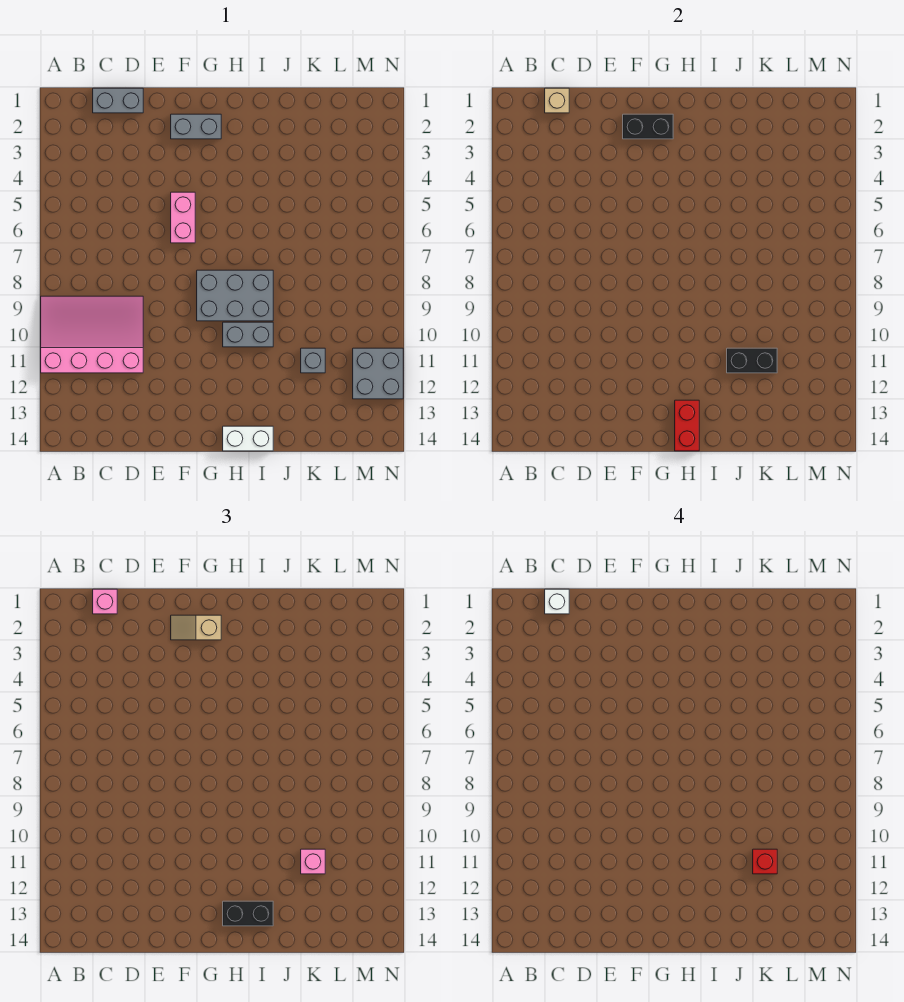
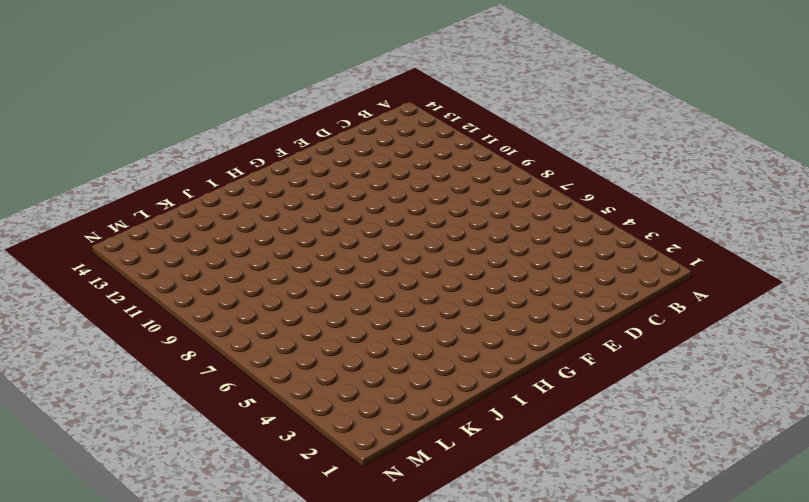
none -> pink 3x4 slope [41,296,143,373]
none -> grey 1x2 brick [93,88,143,113]
none -> grey 1x2 brick [171,114,221,139]

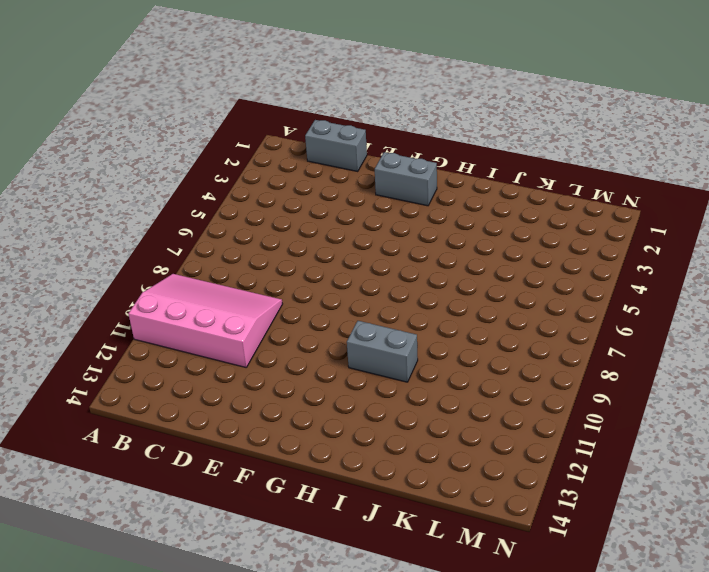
none -> pink 1x2 brick [171,192,195,243]
none -> grey 2x3 brick [197,270,273,321]
none -> white 1x2 brick [223,426,273,451]

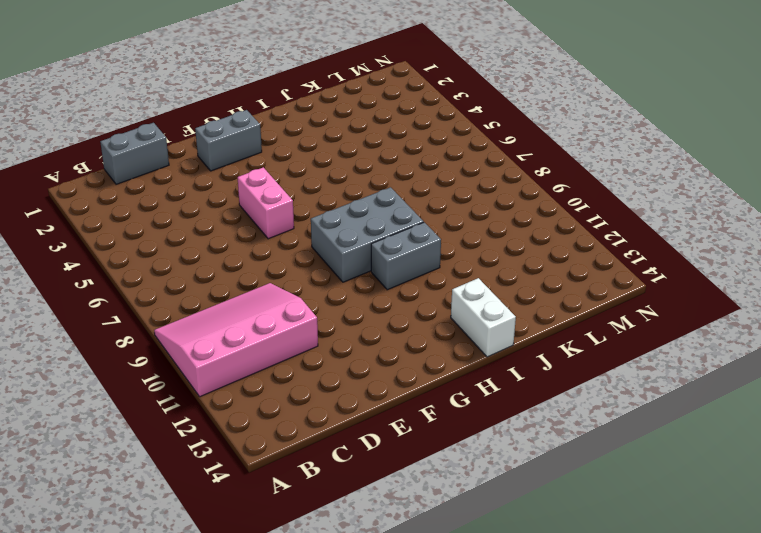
white 1x2 brick [451,278,516,357] -> white 1x2 brick turned to [223,426,273,451]
none -> grey 1x1 brick [301,348,325,373]
none -> grey 2x2 brick [353,348,403,399]
none -> tan 1x1 brick [545,88,569,113]

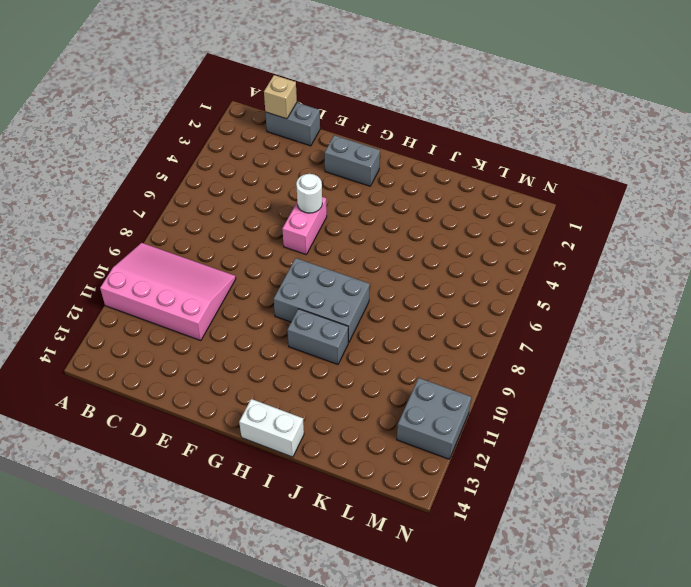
white 1x1 round brick [296,174,322,213] -> none
none -> grey 1x1 brick [301,348,325,373]
none -> black 1x2 brick [623,114,673,139]
none -> red 1x2 brick [675,400,699,451]

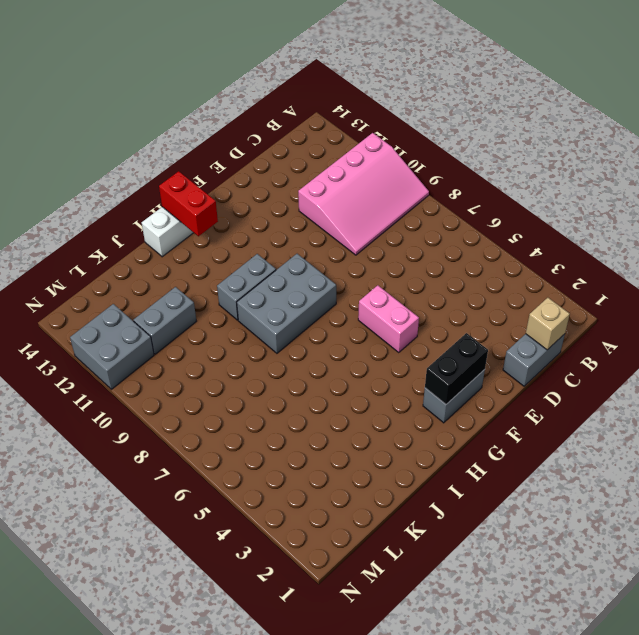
grey 1x2 brick [134,287,197,354] -> grey 1x1 brick [301,348,325,373]
none -> black 1x2 brick [727,348,777,373]
none -> pink 1x1 brick [93,589,117,614]
none -> tan 1x2 slope [171,615,221,640]

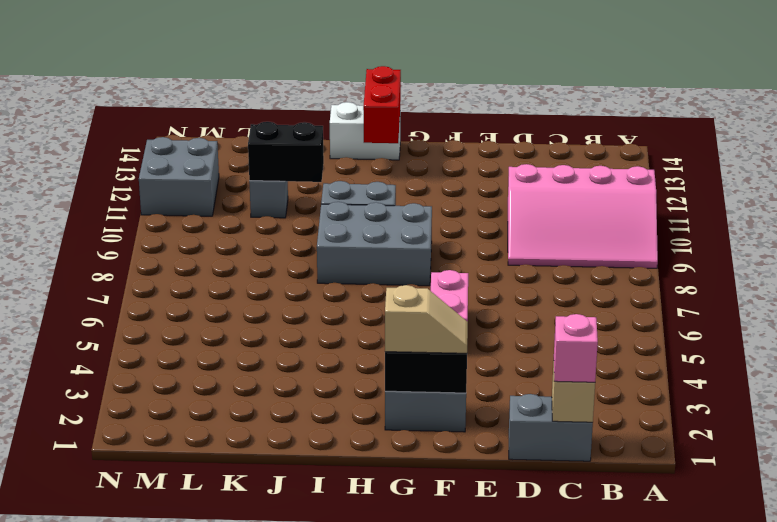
none -> black 1x2 brick [223,901,273,926]
none -> pink 1x1 brick [301,849,325,874]
none -> white 1x1 brick [545,589,569,614]

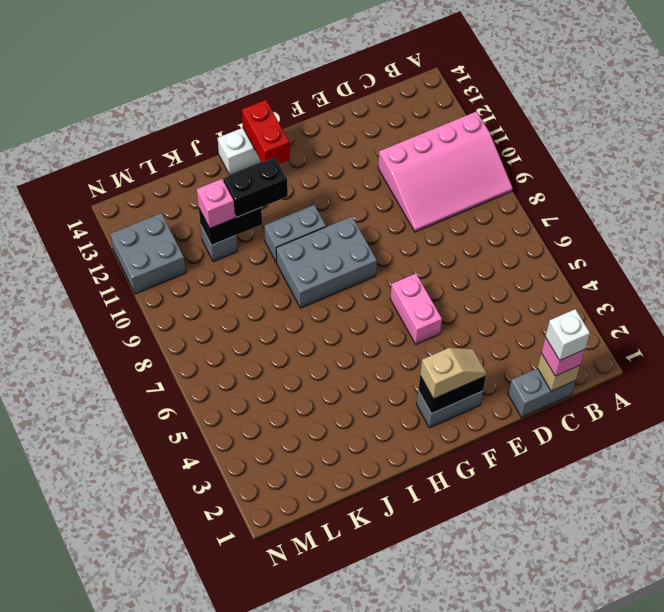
black 1x2 brick [223,157,288,217] -> black 1x2 brick moved to [223,901,273,926]
none -> red 1x1 brick [753,849,777,874]

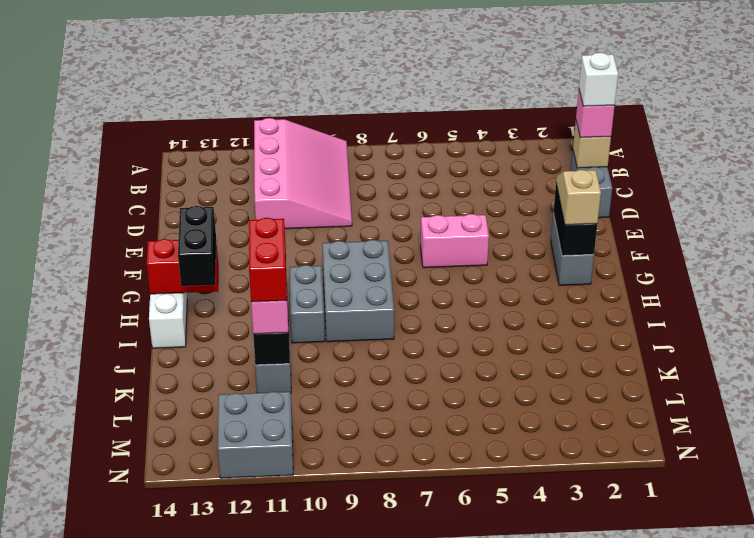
red 1x2 brick [249,218,287,302] -> red 1x1 brick [753,849,777,874]

